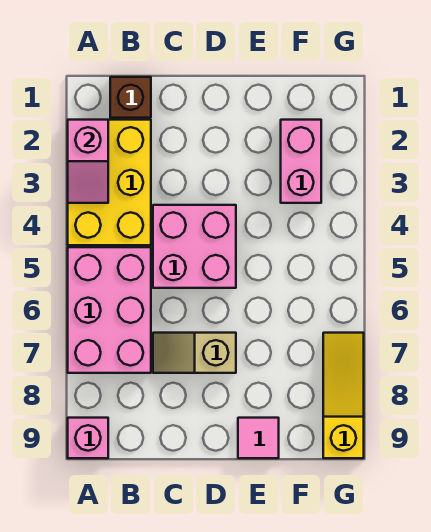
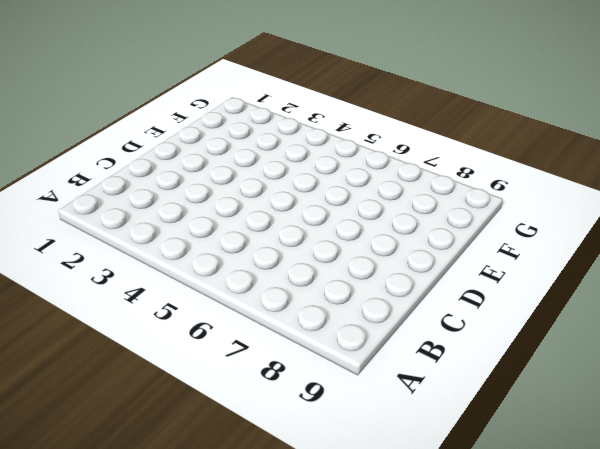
none -> yellow 2x3 brick [68,120,151,245]
none -> pink 2x3 brick [68,247,151,373]

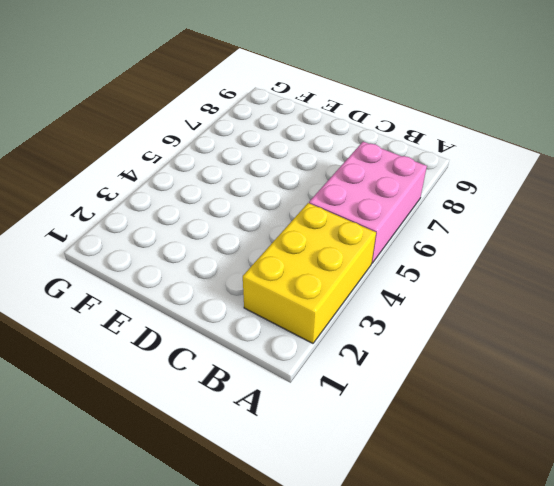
none -> pink 1x1 brick [68,418,108,458]
none -> brown 1x1 brick [110,77,151,118]

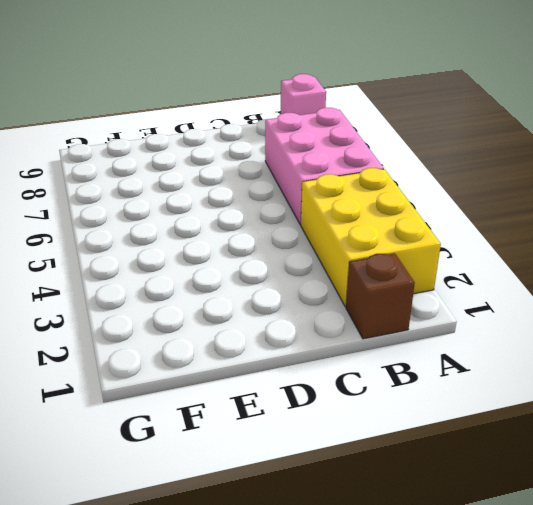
none -> pink 2x2 brick [153,205,236,288]
none -> tan 1x2 slope [153,333,236,373]

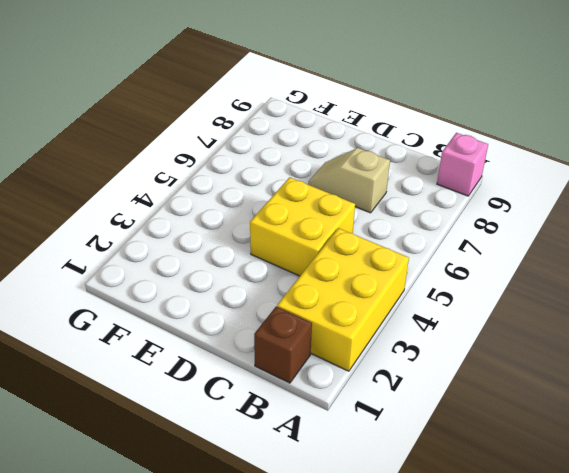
yellow 2x2 brick [250,177,355,276] -> pink 2x2 brick [153,205,236,288]
tan 1x2 slope [308,148,390,213] -> tan 1x2 slope turned to [153,333,236,373]
none -> pink 2x3 brick [68,247,151,373]
none -> pink 1x1 tile [238,418,279,458]

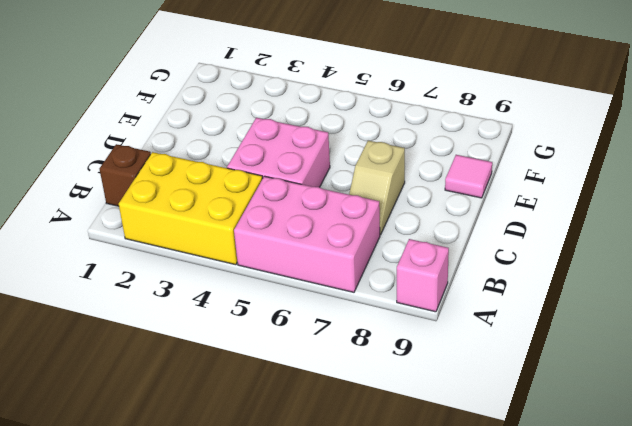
none -> pink 1x2 brick [281,120,321,203]
none -> yellow 1x3 slope [323,333,364,458]

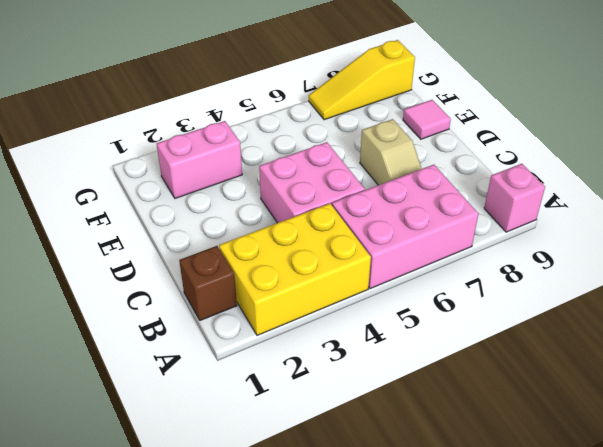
none -> pink 1x2 slope [68,120,108,203]

